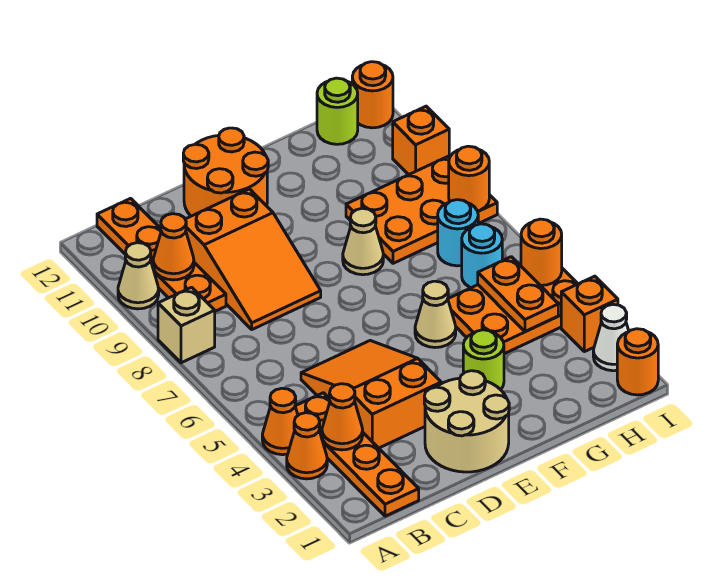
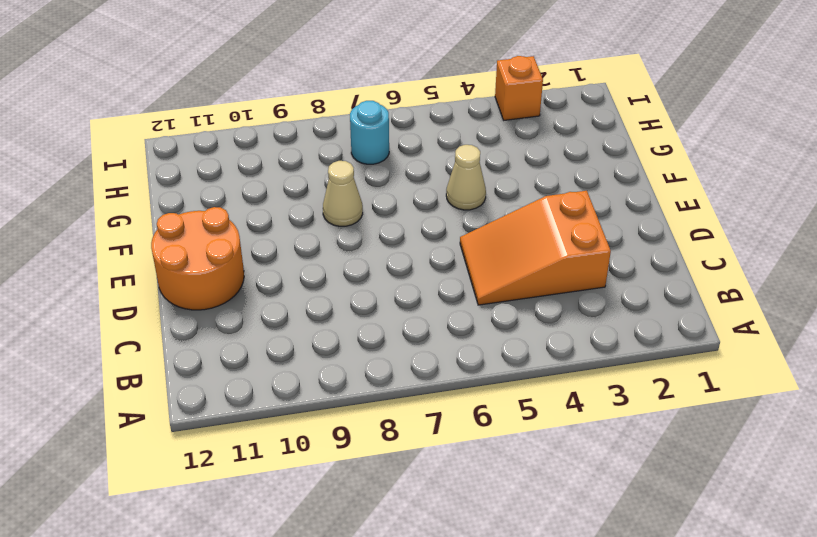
none -> orange 1x1 cone [287,413,327,479]
none -> orange 1x1 cone [262,388,298,455]
none -> tan 1x1 brick [158,287,215,363]

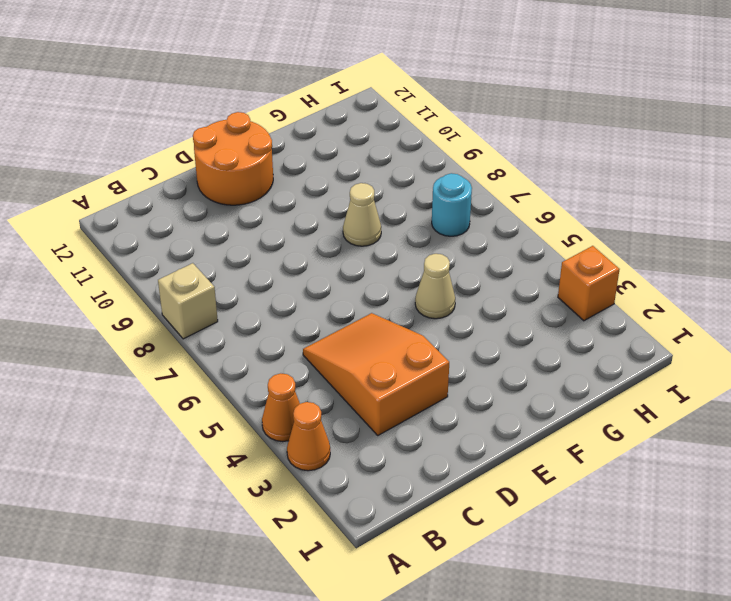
none -> tan 1x1 cone [118,243,159,309]
none -> orange 1x4 plate [295,393,419,516]
none -> orange 1x4 plate [97,198,226,311]

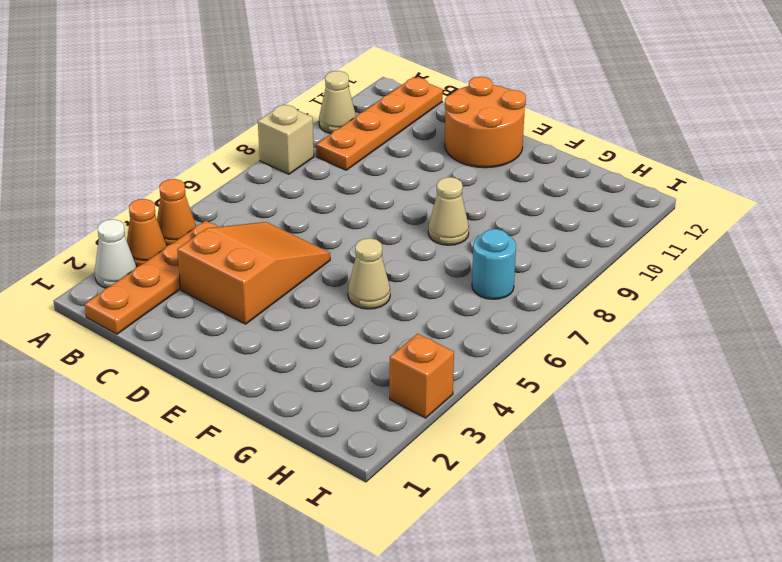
white 1x1 cone [95,219,136,288] -> white 1x1 cone moved to [593,305,629,371]
none -> orange 2x3 slope [185,189,321,329]
none -> tan 2x2 round brick [424,371,509,472]
none -> lime 1x1 round brick [463,330,504,390]

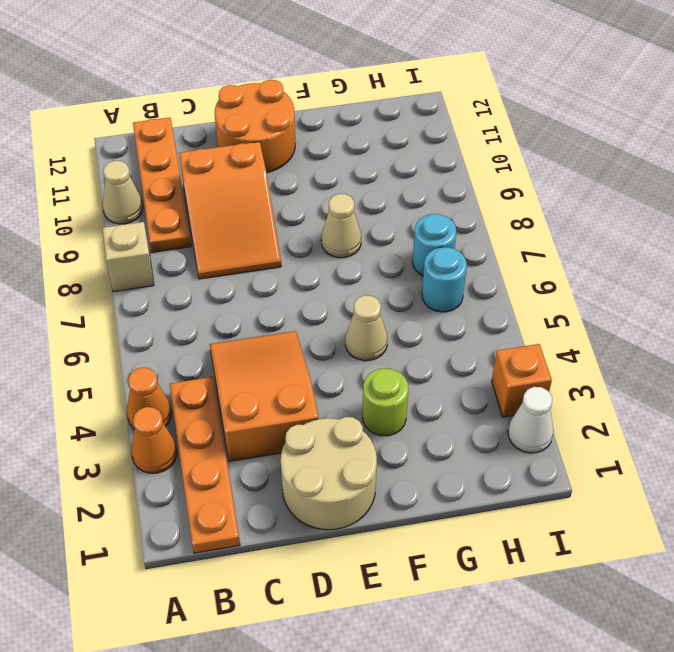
none -> orange 2x3 plate [448,265,578,354]
none -> orange 2x3 plate [346,155,497,263]
none -> lime 1x1 round brick [317,78,358,144]

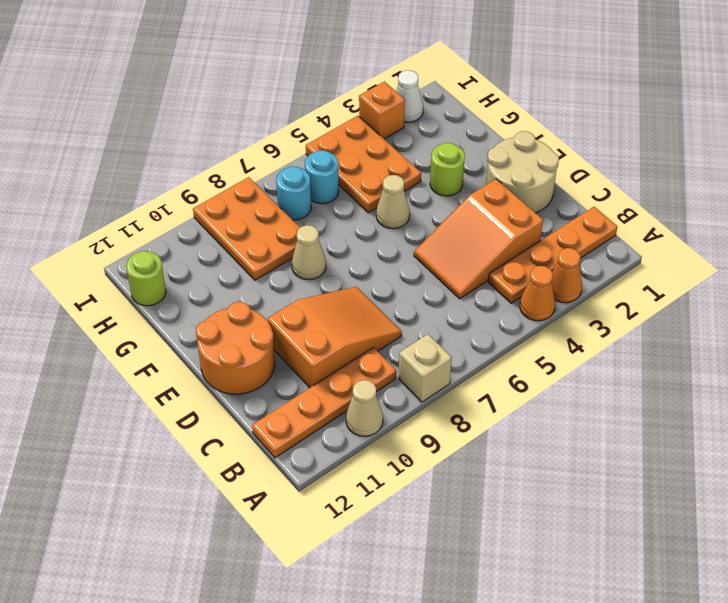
none -> orange 1x1 round brick [617,329,658,395]
none -> orange 1x1 brick [393,106,449,175]
none -> orange 1x1 round brick [352,62,393,128]

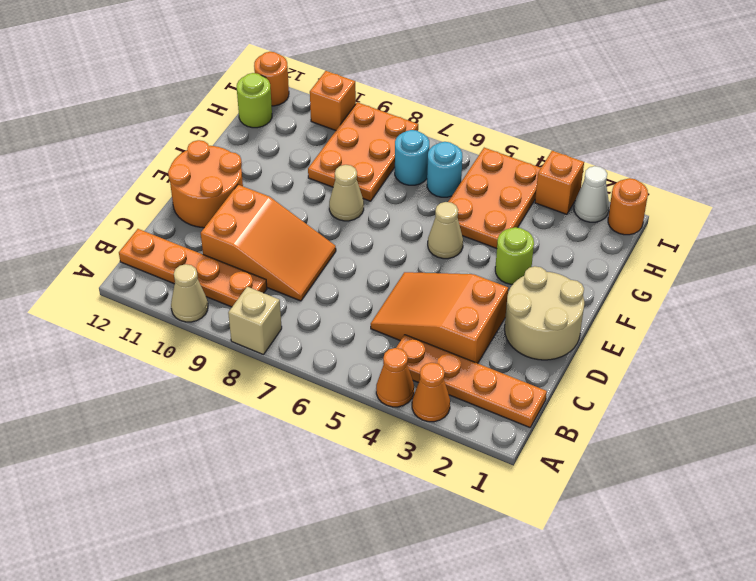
none -> orange 1x1 cone [322,384,363,450]
none -> orange 1x1 cone [153,214,194,280]
none -> orange 1x2 plate [478,257,558,332]

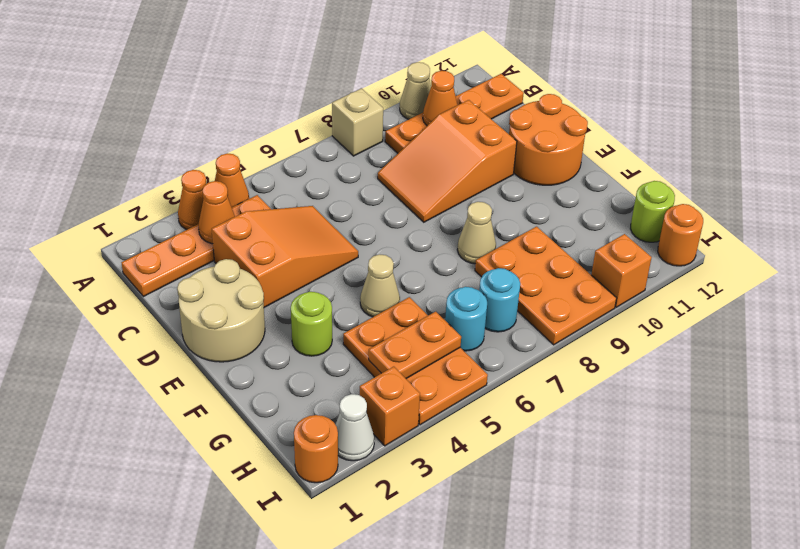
none -> orange 1x1 round brick [521,219,562,285]
none -> orange 1x1 round brick [449,146,489,211]

